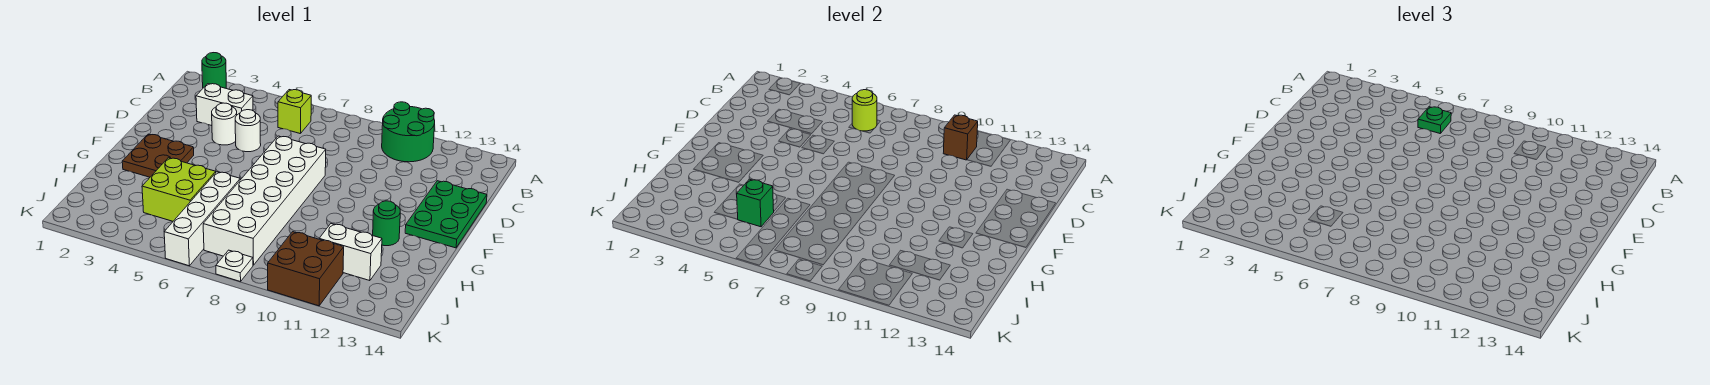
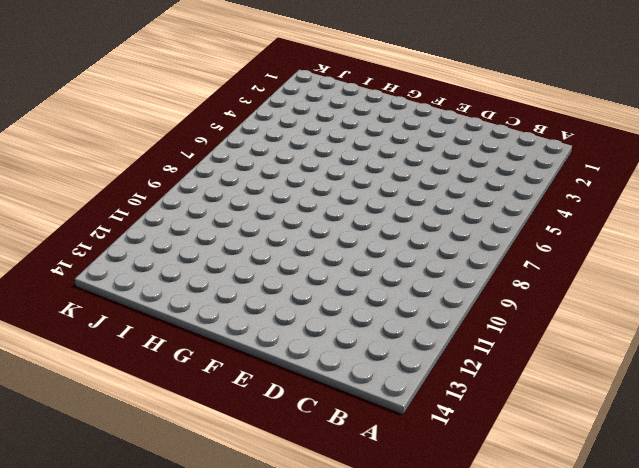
none -> green 1x1 round brick [202,53,226,88]
none -> green 2x2 round brick [382,102,435,162]
none -> lime 1x1 brick [278,90,311,134]

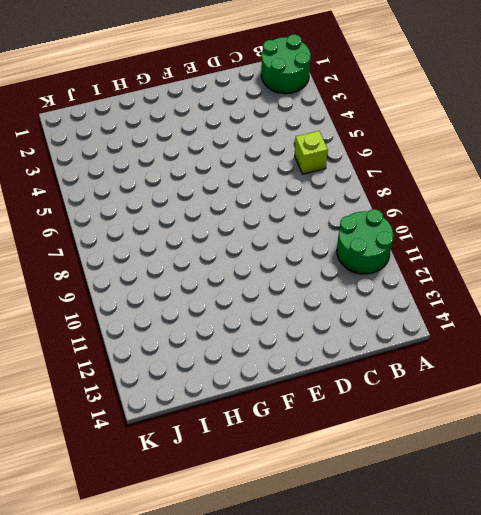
green 2x2 round brick [261,35,311,94] -> green 1x1 round brick [202,53,226,88]
none -> white 1x2 brick [196,84,253,126]
none -> white 1x1 round brick [212,103,237,145]
none -> white 1x1 round brick [235,110,261,152]

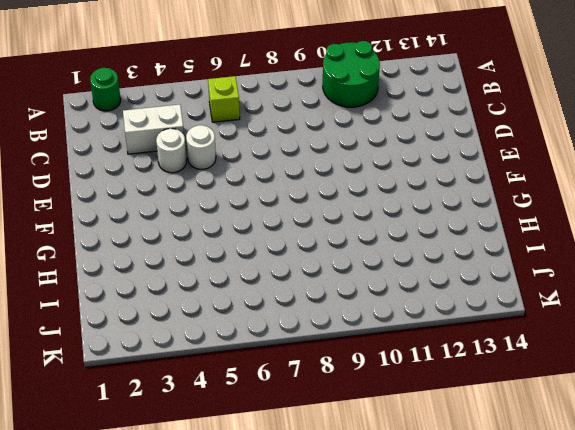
none -> green 2x3 plate [405,181,487,248]
none -> white 2x6 brick [203,136,326,265]
none -> brown 2x2 plate [122,134,194,177]

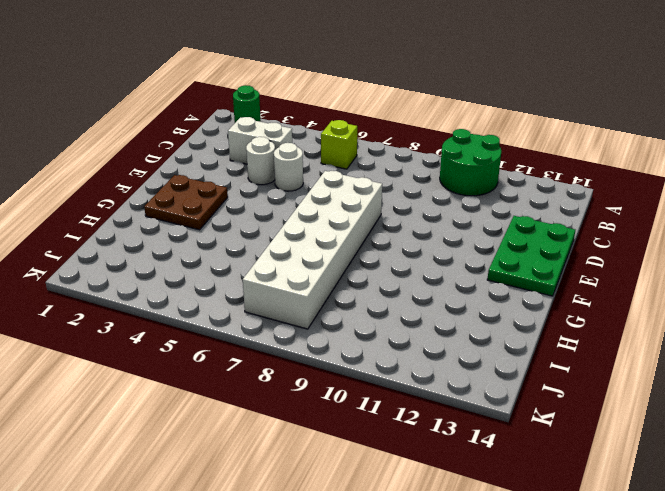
none -> green 1x1 round brick [373,201,400,246]
none -> lime 2x2 brick [142,158,216,221]
none -> white 1x4 brick [164,172,240,266]

